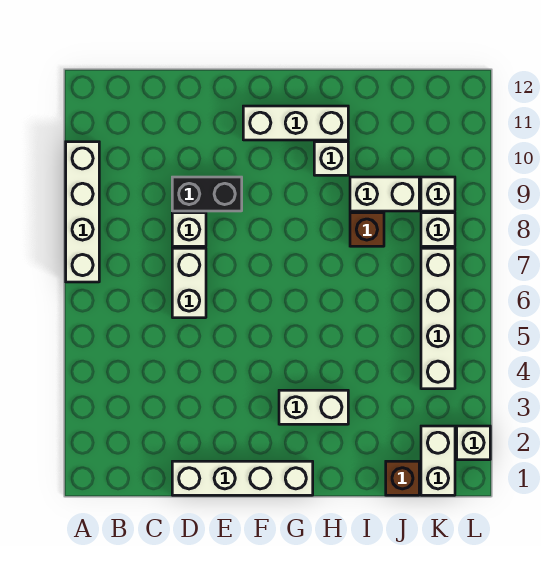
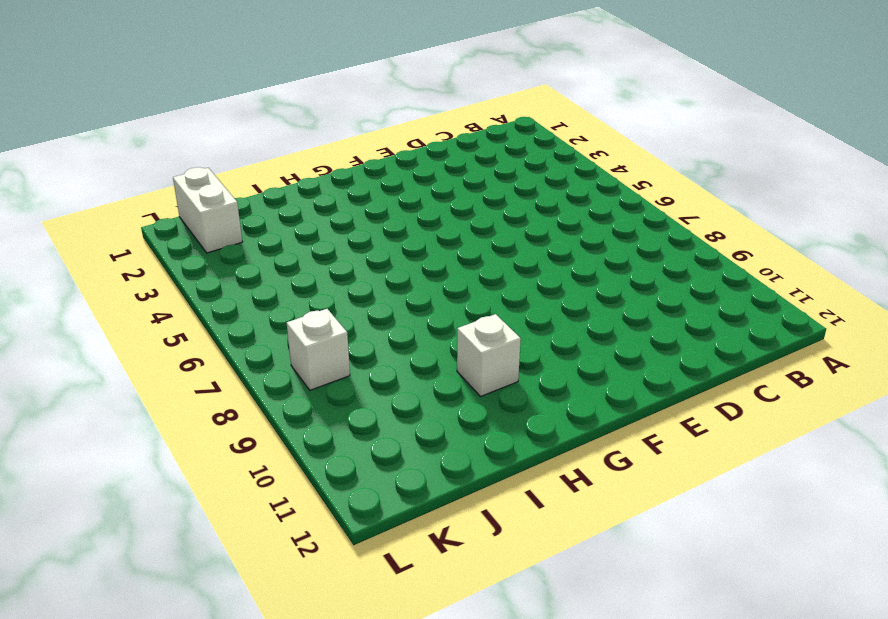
none -> white 1x4 brick [66,142,99,282]
none -> white 1x4 brick [172,461,313,495]
none -> white 1x2 brick [172,248,206,318]

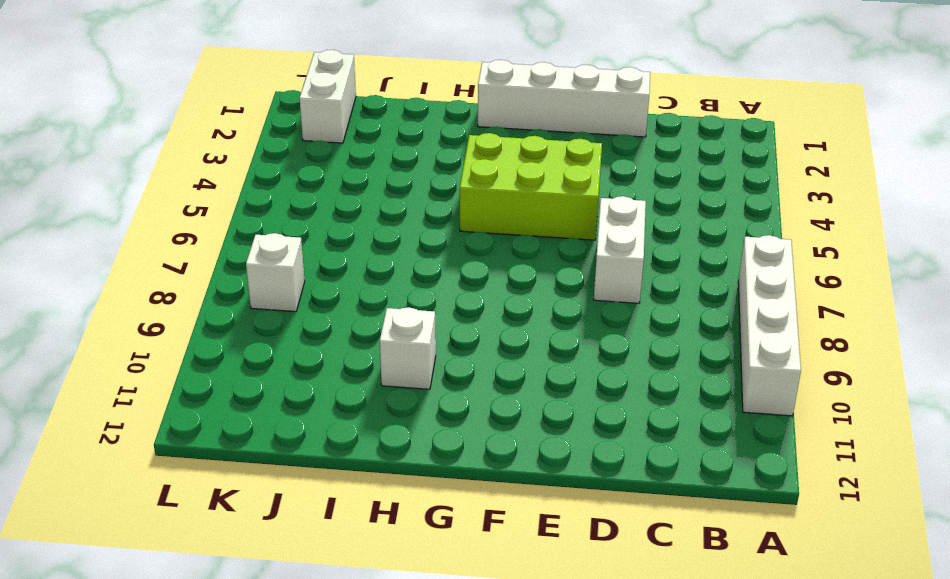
lime 2x3 brick [460,133,602,240] -> none
none -> white 1x1 brick [172,213,206,246]
none -> black 1x2 brick [172,177,242,211]
none -> white 1x3 brick [243,106,348,140]

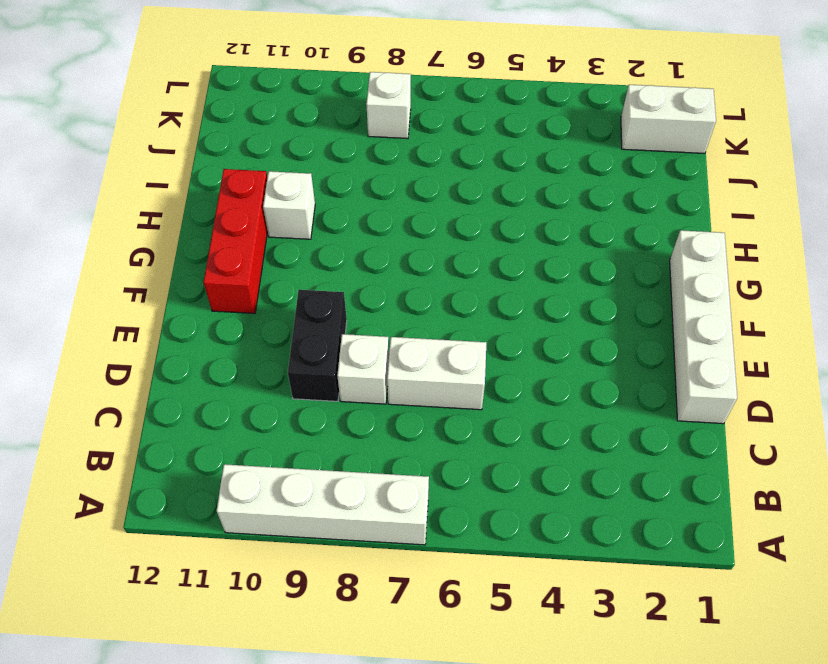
red 1x3 brick [204,169,268,313] -> white 1x3 brick [243,106,348,140]
none -> white 1x2 brick [279,390,348,424]
none -> brown 1x1 brick [350,213,384,246]
none -> white 1x2 brick [350,177,419,211]

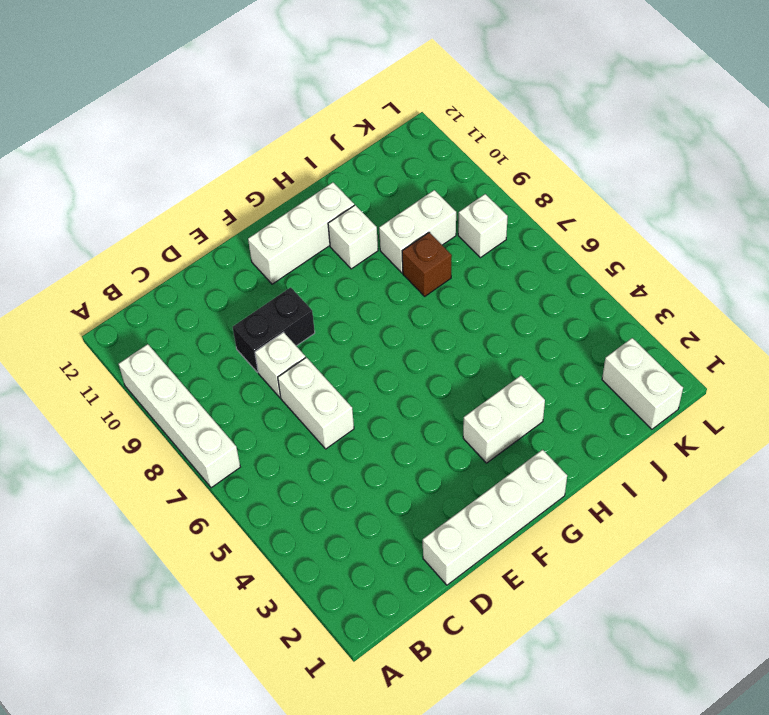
none -> brown 1x1 brick [386,461,419,495]
none -> white 1x4 brick [421,248,455,389]
none -> white 1x1 brick [421,177,455,211]

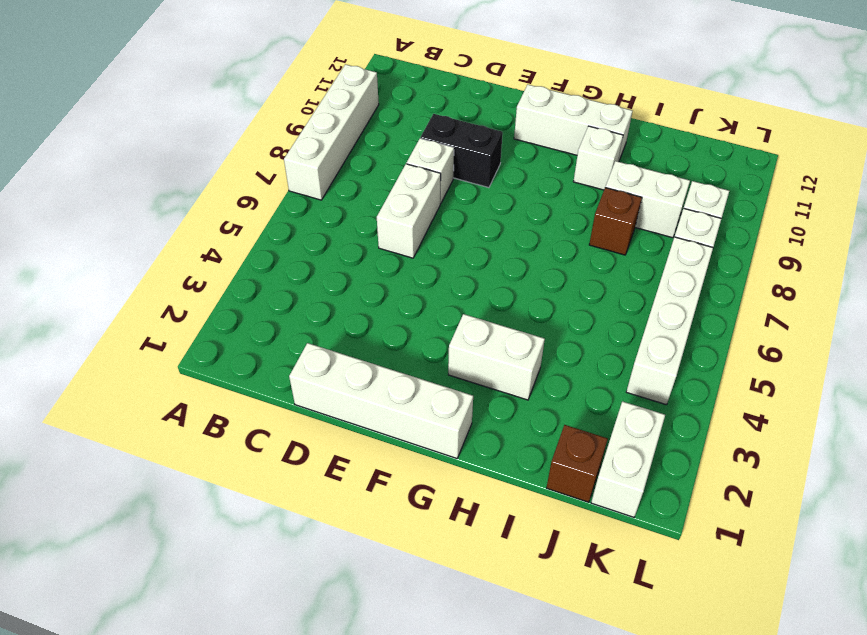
none -> white 1x1 brick [457,426,490,460]

